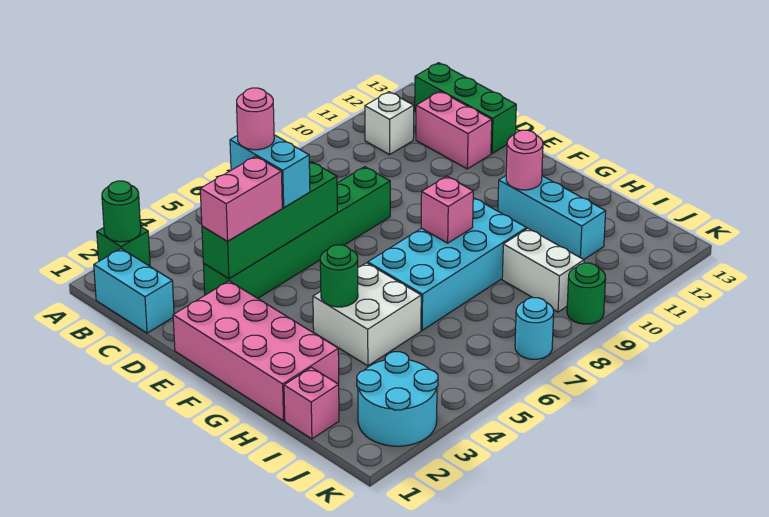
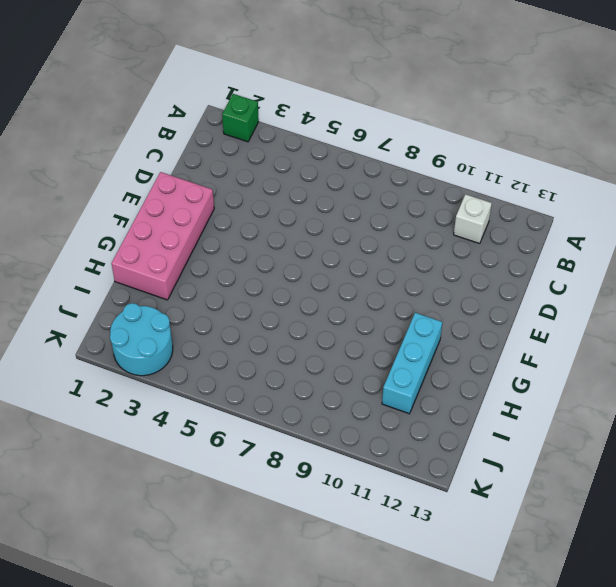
none -> cyan 1x2 brick [94,249,174,333]
none -> green 1x3 brick [415,63,516,154]
none -> pink 1x2 brick [416,91,492,169]

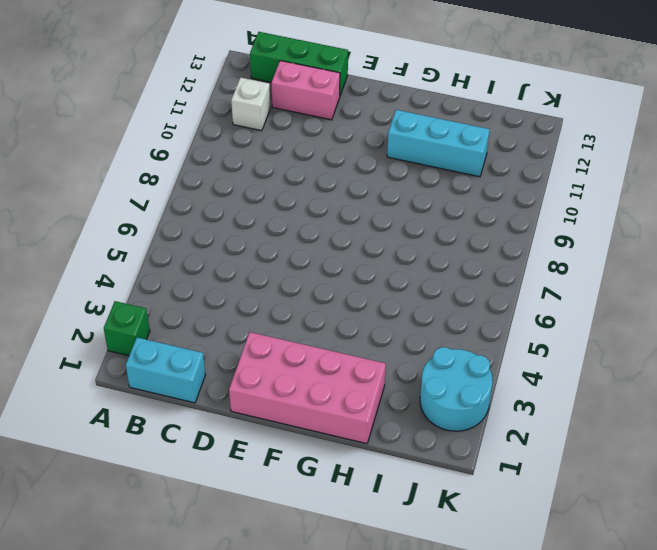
none -> green 1x6 brick [204,167,390,298]
none -> white 2x2 brick [313,263,421,366]
none -> cyan 2x4 brick [368,198,527,330]

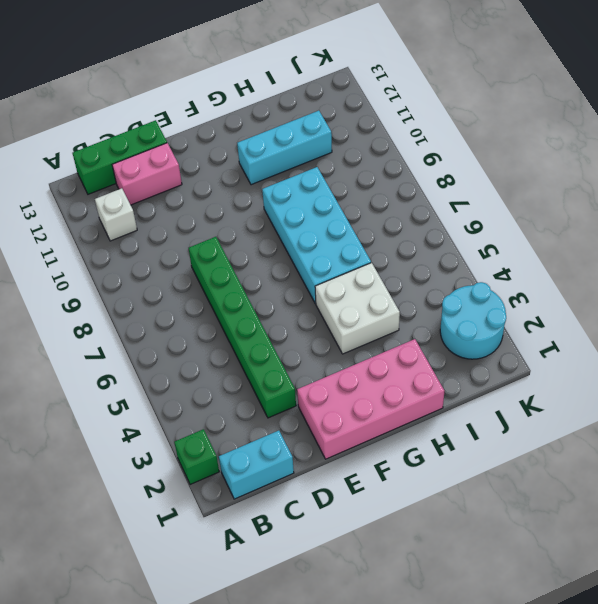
none -> pink 1x1 brick [284,368,339,439]
none -> white 1x2 brick [502,229,584,312]
none -> cyan 1x1 round brick [515,298,554,359]

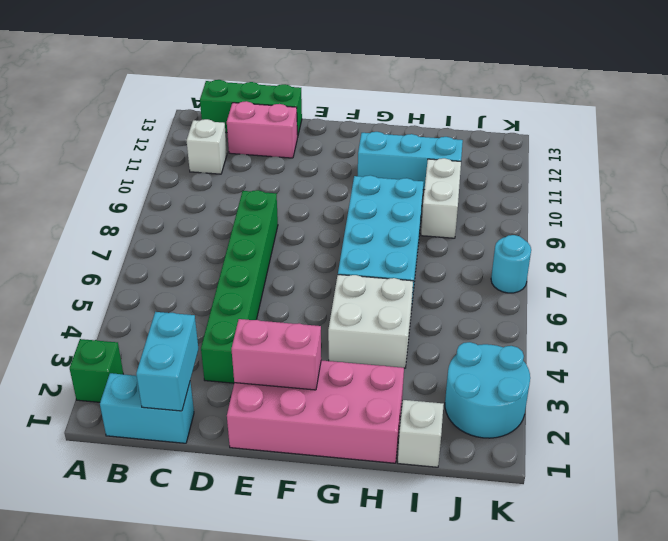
cyan 1x2 brick [136,312,198,411] -> cyan 1x2 brick turned to [230,135,310,208]
pink 1x2 brick [231,319,321,390] -> pink 1x2 brick turned to [200,156,282,241]
white 1x1 brick [398,400,444,467] -> pink 1x1 brick [284,368,339,439]
white 1x2 brick [421,158,461,238] -> white 1x2 brick turned to [502,229,584,312]
none -> green 1x1 round brick [567,263,606,324]
none -> green 1x1 round brick [102,181,141,242]
none -> green 1x4 brick [202,162,337,279]

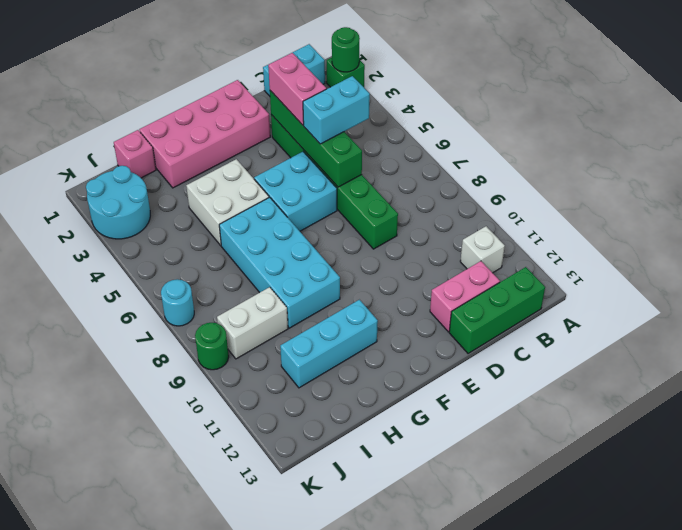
cyan 2x2 brick [254,152,337,231] -> none
none -> green 1x1 round brick [320,245,358,307]
none -> pink 1x1 brick [421,176,473,243]
none -> pink 1x1 round brick [506,130,543,190]

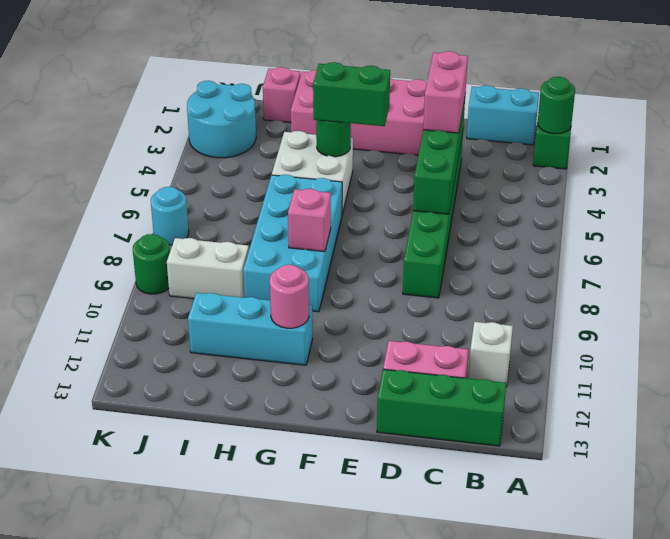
green 1x2 brick [313,62,390,126] -> none
none -> cyan 1x2 brick [230,135,310,208]
none -> pink 1x1 round brick [237,88,274,150]

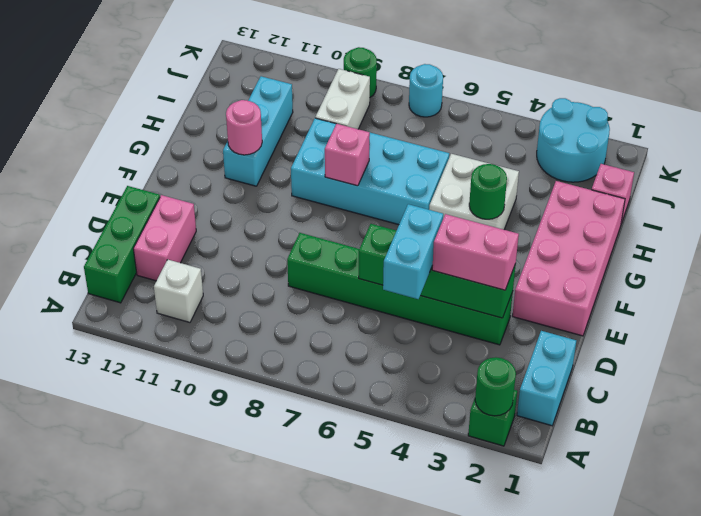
none -> pink 1x1 round brick [237,88,274,150]

